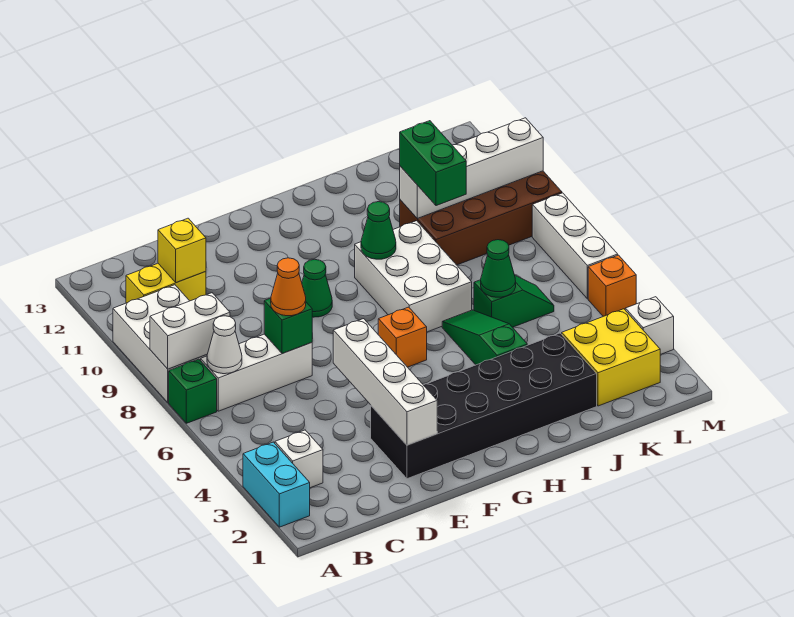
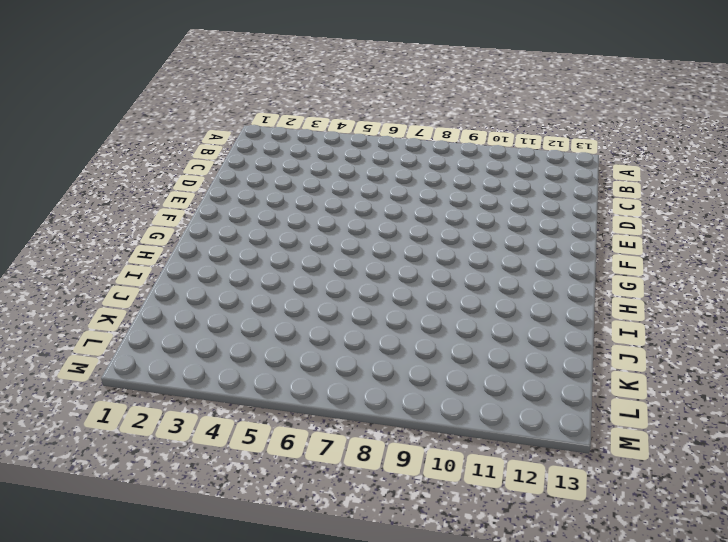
none -> cyan 1x2 brick [243,442,310,527]
none -> green 1x1 brick [169,359,217,423]
none -> white 2x3 brick [113,285,207,403]

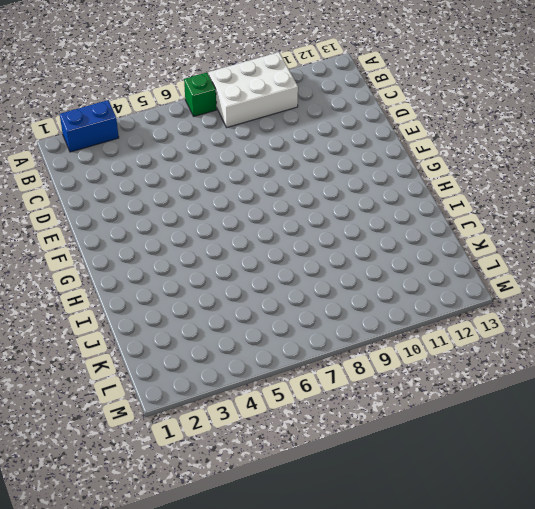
blue 1x2 brick [60,100,119,152] -> cyan 1x2 brick [243,442,310,527]
none -> white 1x1 brick [275,430,323,488]
none -> white 1x3 brick [201,334,312,411]
none -> yellow 1x2 brick [126,263,206,303]

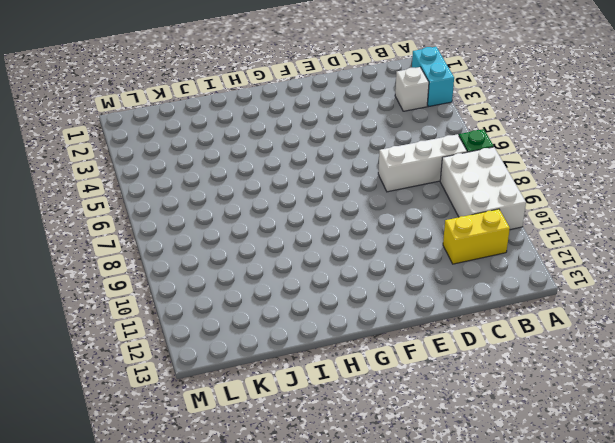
none -> black 2x6 brick [371,333,597,479]
none -> green 1x1 cone [302,259,332,317]
none -> orange 1x1 brick [378,307,427,367]

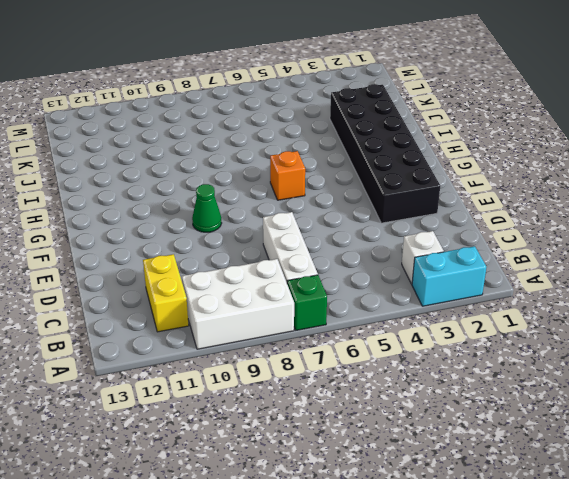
none -> white 2x3 brick [355,221,472,332]
none -> green 1x3 slope [442,310,527,365]
none -> green 1x2 slope [474,275,554,327]

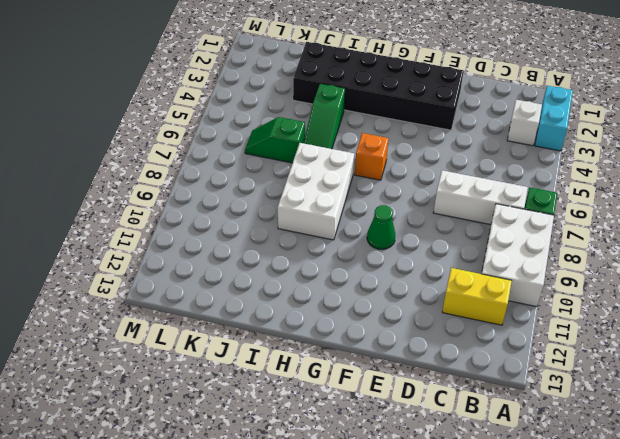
none -> brown 2x4 brick [400,171,562,265]
none -> yellow 2x2 brick [562,309,660,406]
none -> white 1x1 brick [625,297,674,355]

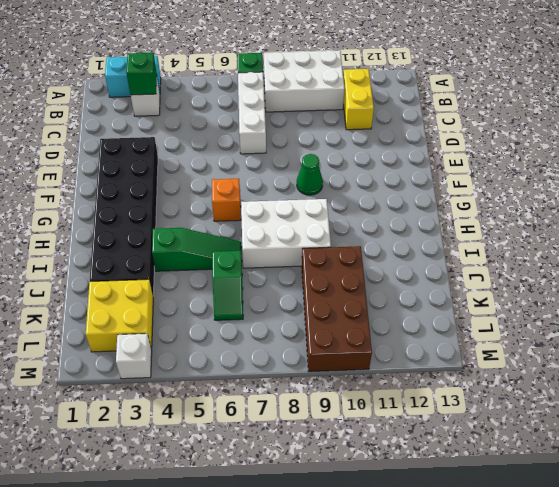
green 1x1 brick [126,52,157,95] -> green 1x1 brick moved to [264,298,312,354]
none -> orange 1x1 brick [588,255,636,316]
none -> white 1x3 brick [532,193,618,299]
none -> white 1x2 brick [150,293,230,369]

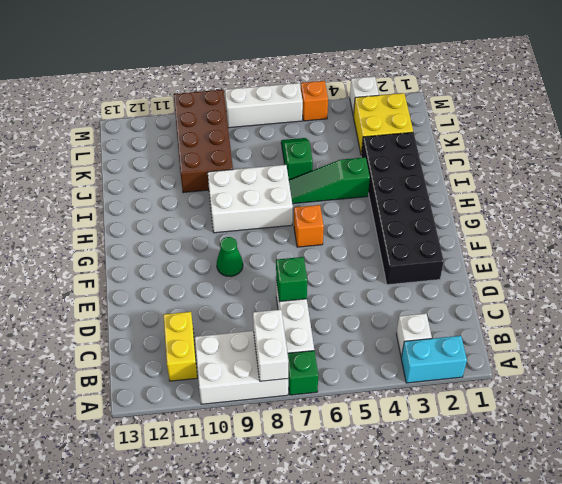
none -> white 1x1 cone [207,316,242,374]
none -> yellow 1x1 brick [158,218,206,283]
none -> white 1x4 brick [333,319,437,445]

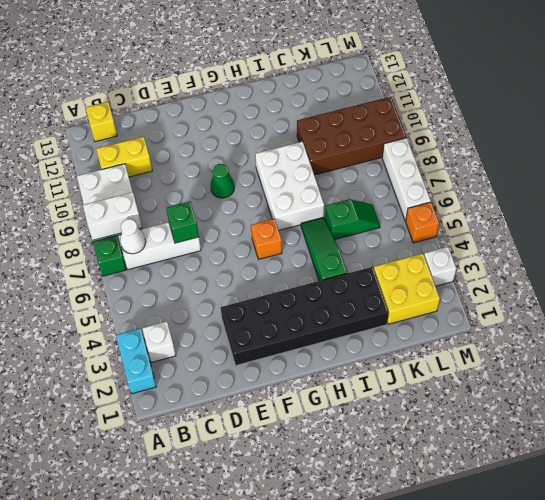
yellow 1x1 brick [86,102,117,142] -> yellow 1x1 brick moved to [158,218,206,283]
none -> white 1x4 brick [333,319,437,445]
none -> green 1x1 cone [361,202,396,259]
none -> green 1x1 cone [481,240,516,297]

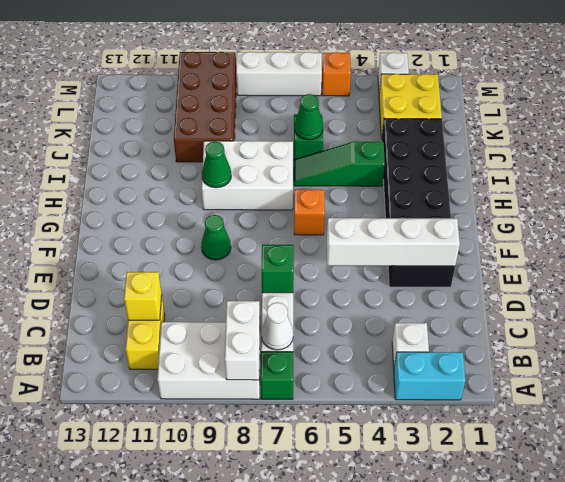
none -> white 1x4 brick [400,118,543,218]
none -> orange 1x1 cone [271,258,306,316]
none -> green 1x2 brick [400,121,466,206]

